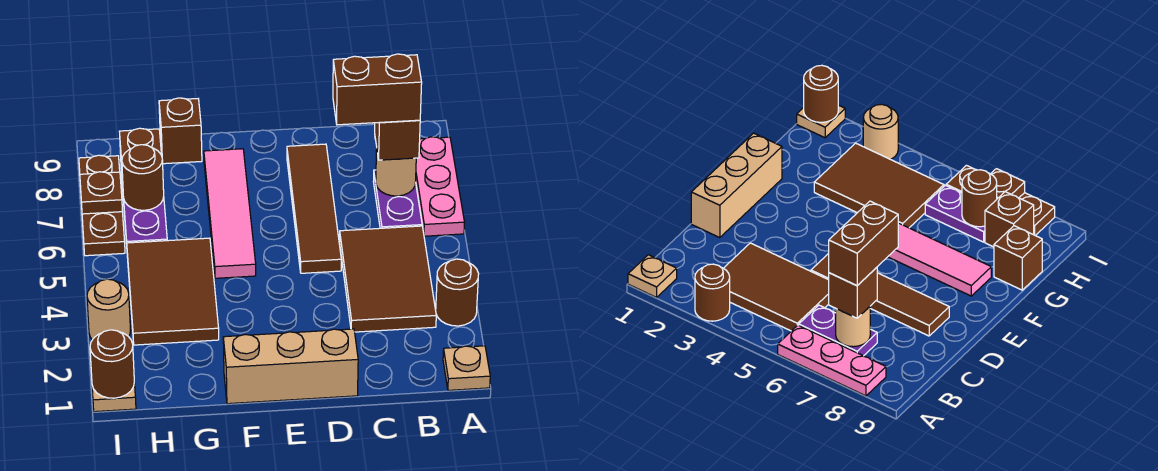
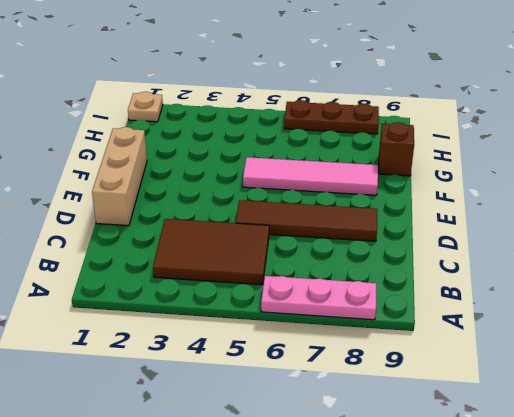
none -> tan 1x1 plate [443,346,490,390]
none -> brown 1x1 round brick [436,259,479,326]
none -> purple 1x2 plate [373,170,422,228]

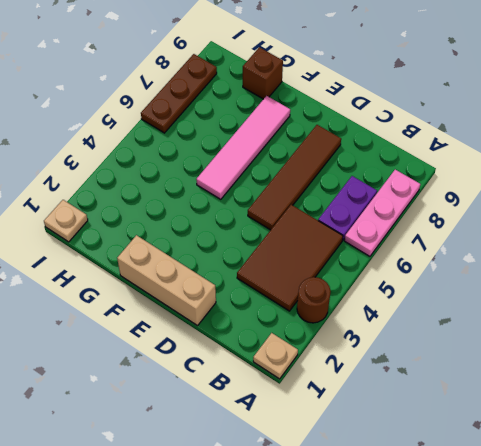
none -> brown 2x3 tile [127,238,219,345]
none -> purple 1x2 plate [123,197,167,244]
none -> brown 1x1 brick [119,128,162,187]

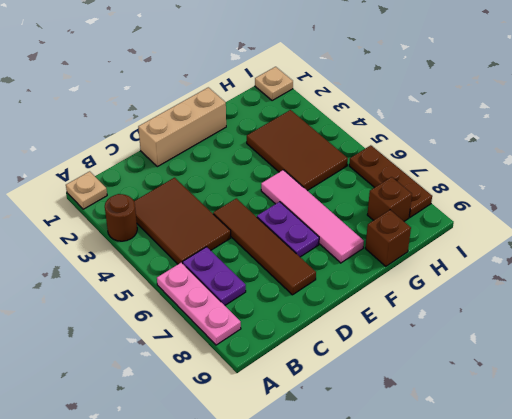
purple 1x2 plate [257,202,319,257] -> purple 1x2 plate moved to [123,197,167,244]
none -> tan 1x1 round brick [87,279,130,340]
none -> tan 1x1 round brick [376,150,416,196]
none -> brown 1x1 round brick [122,145,164,210]

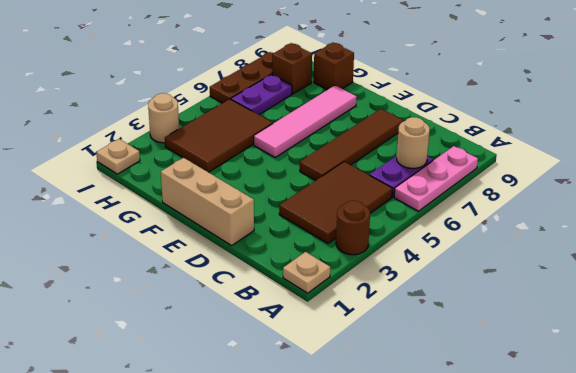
none -> brown 1x1 round brick [122,145,164,210]
none -> brown 1x1 round brick [90,330,134,398]
none -> brown 1x1 plate [80,172,122,214]

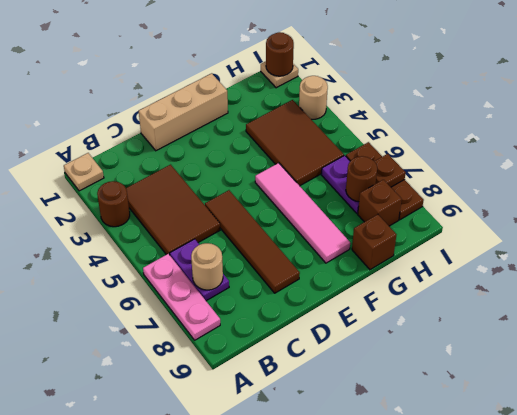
none -> brown 1x1 brick [375,120,420,160]
none -> brown 1x2 brick [333,54,422,125]

